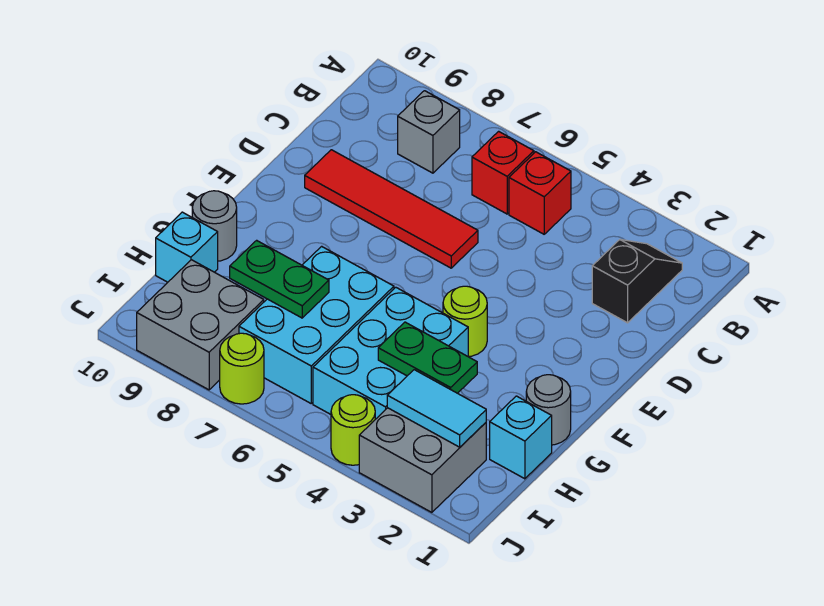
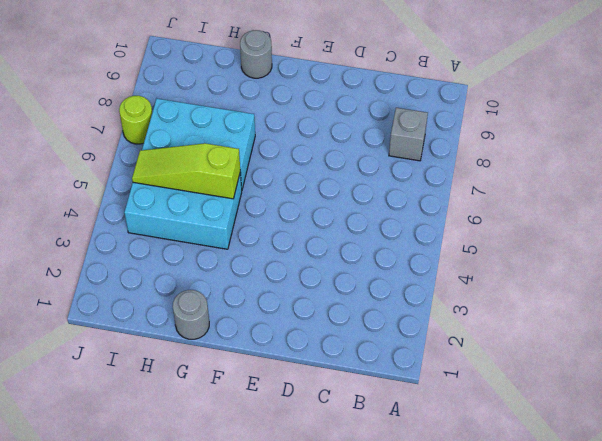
lime 1x3 slope [132,143,240,199] -> none
none -> black 1x2 slope [592,240,682,323]
none -> red 1x1 brick [509,152,571,234]
none -> red 1x1 brick [472,131,534,214]

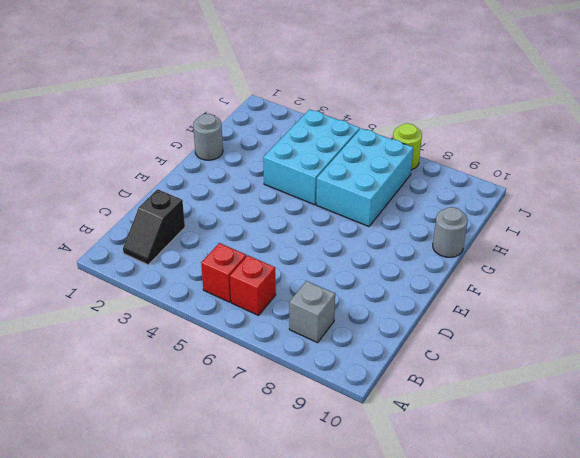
none -> red 1x4 tile [305,150,478,268]
none -> lime 1x1 round brick [443,286,487,357]
none -> cyan 1x1 brick [490,396,552,479]

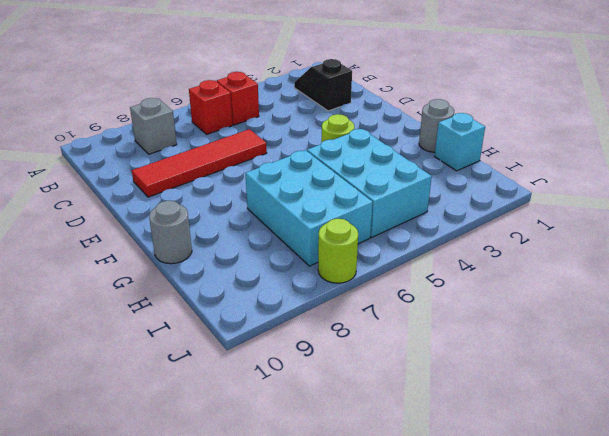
none -> cyan 1x1 brick [156,212,218,282]
none -> grey 2x2 brick [359,408,486,512]
none -> grey 2x2 brick [137,260,264,390]

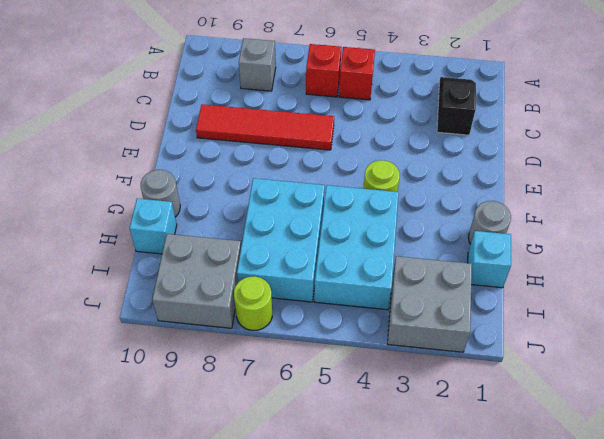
none -> lime 1x1 round brick [331,395,375,465]
none -> green 1x2 plate [378,322,477,393]
none -> green 1x2 plate [230,240,329,318]

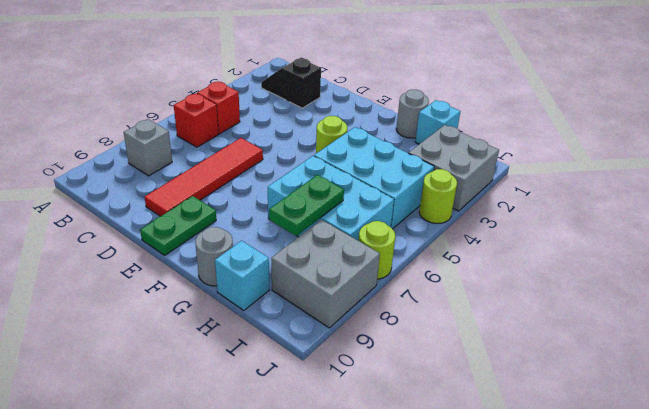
green 1x2 plate [140,196,216,255] -> green 1x2 plate moved to [378,322,477,393]
none -> cyan 1x2 tile [387,370,486,447]

